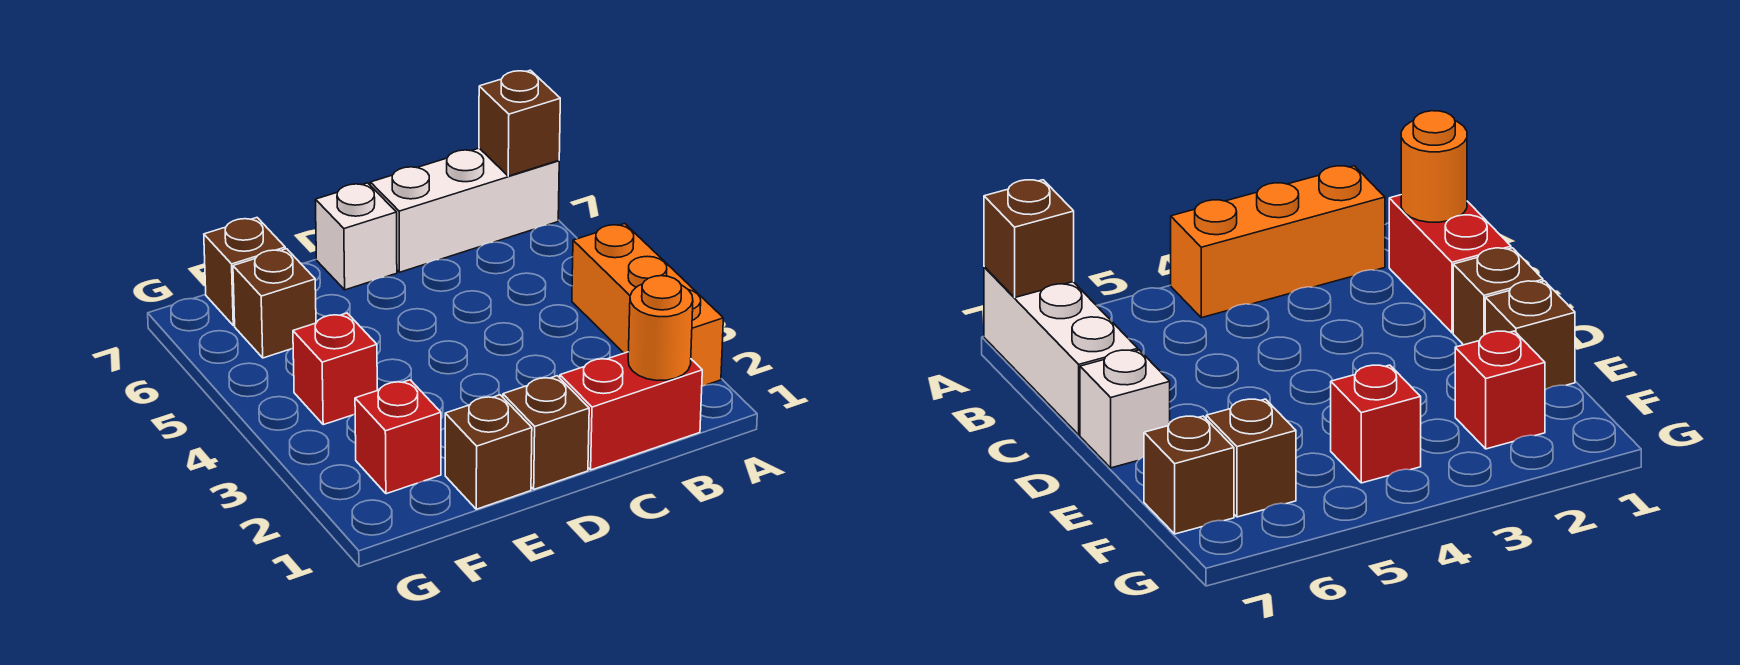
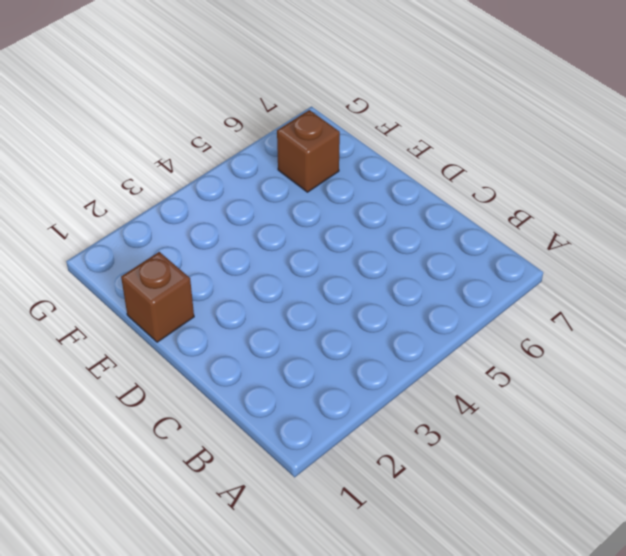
none -> orange 1x3 brick [572,224,723,386]
none -> white 1x3 brick [370,148,559,272]
none -> red 1x2 brick [560,352,702,470]

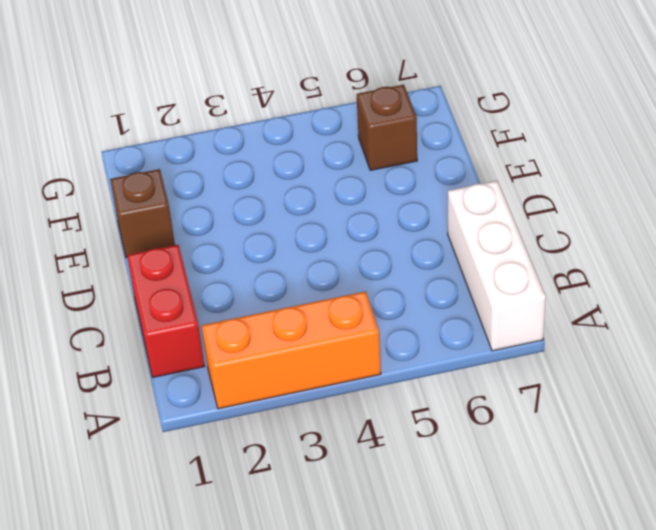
none -> brown 1x1 brick [503,376,589,489]
none -> white 1x1 brick [315,183,397,290]
none -> red 1x1 brick [355,380,441,494]

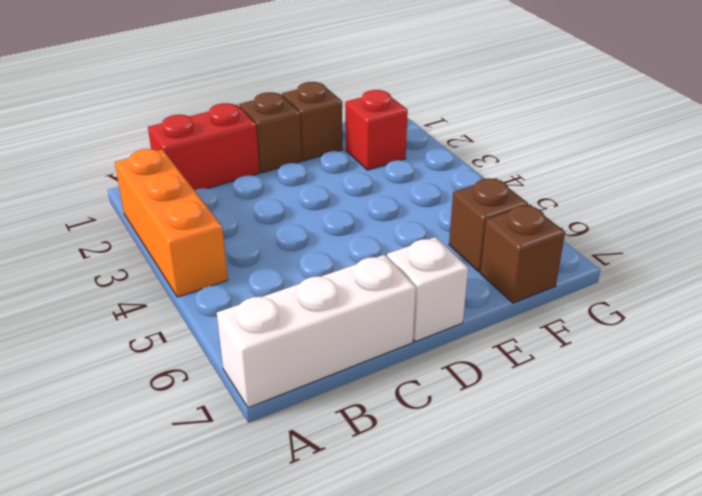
none -> red 1x1 brick [293,313,377,425]
none -> brown 1x1 brick [479,70,560,176]
none -> orange 1x1 round brick [628,276,693,380]

